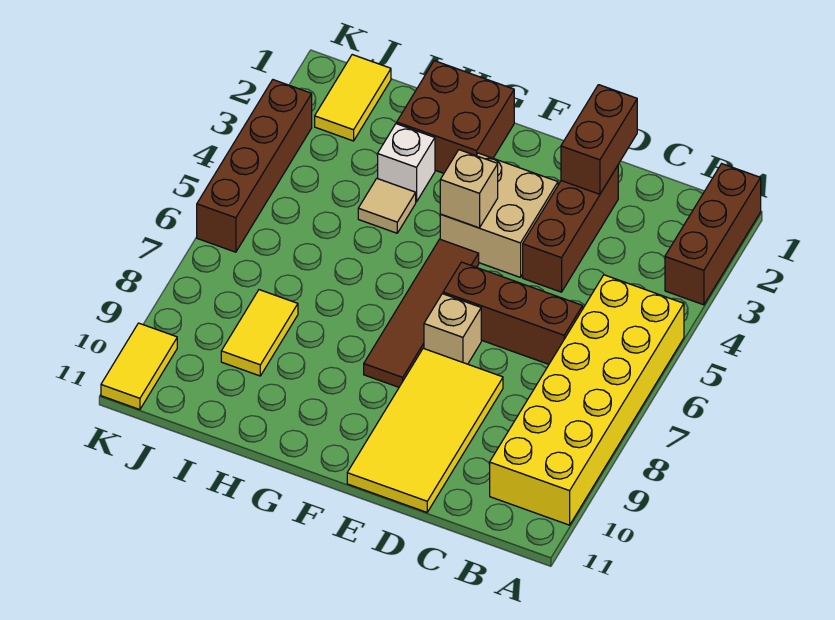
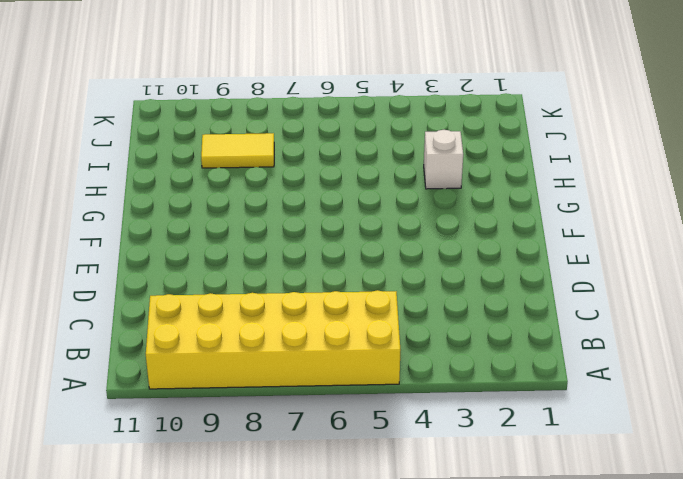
none -> brown 1x3 brick [665,164,761,305]
none -> brown 1x3 brick [443,262,583,364]
none -> brown 1x3 brick [523,166,618,292]

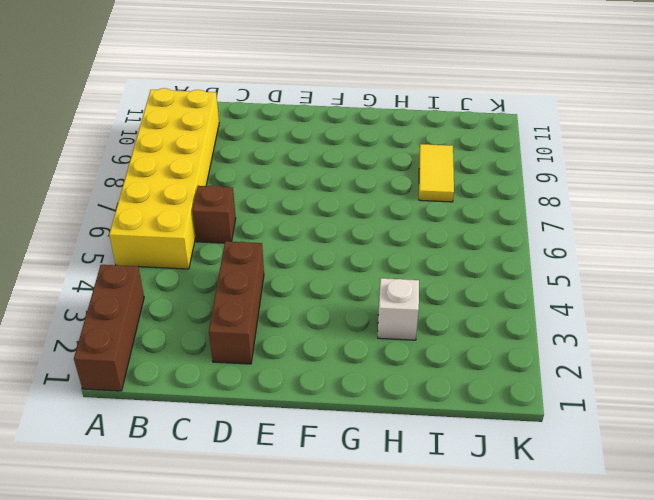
brown 1x1 brick [192,185,236,243] -> brown 1x3 brick [443,262,583,364]
none -> yellow 2x4 tile [347,348,503,512]
none -> tan 2x2 brick [440,153,558,277]
none -> tan 1x1 brick [424,294,481,364]

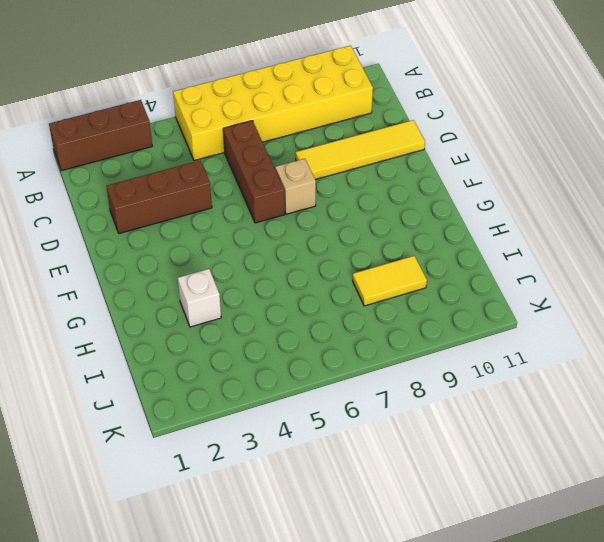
yellow 1x4 tile [296,120,425,180] -> yellow 2x4 tile [347,348,503,512]
none -> tan 2x2 brick [440,153,558,277]
none -> brown 1x4 tile [364,239,479,387]
none -> brown 2x2 brick [397,61,514,173]

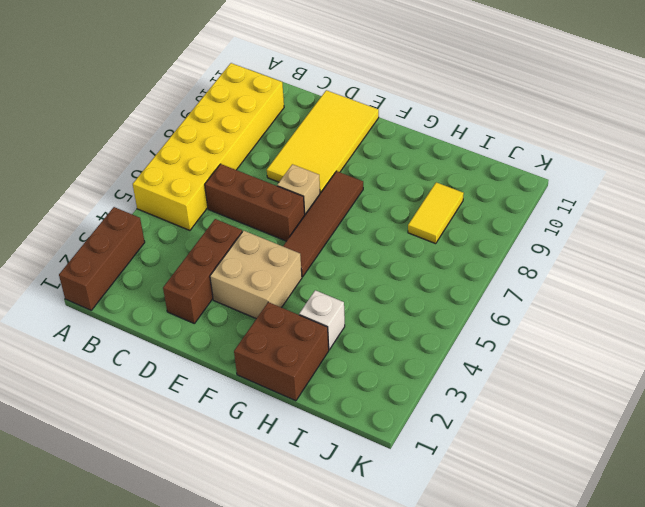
none -> tan 1x1 tile [358,178,416,233]
none -> yellow 1x2 tile [315,55,391,141]
none -> brown 1x4 brick [197,80,312,252]

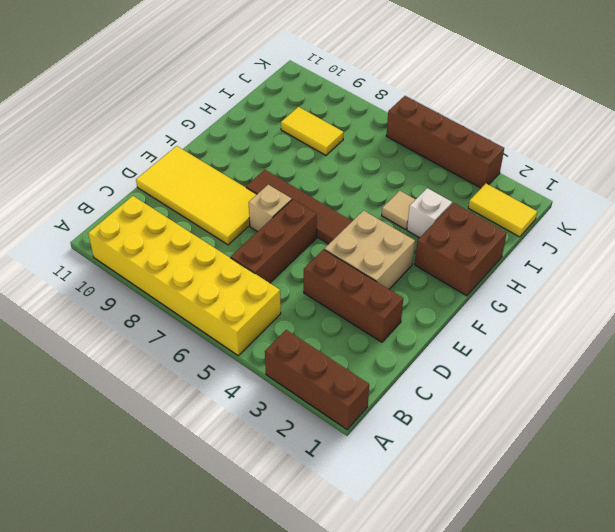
none -> yellow 1x2 tile [101,323,177,410]
none -> brown 1x2 brick [561,85,637,194]
none -> tan 1x1 brick [440,150,498,228]

